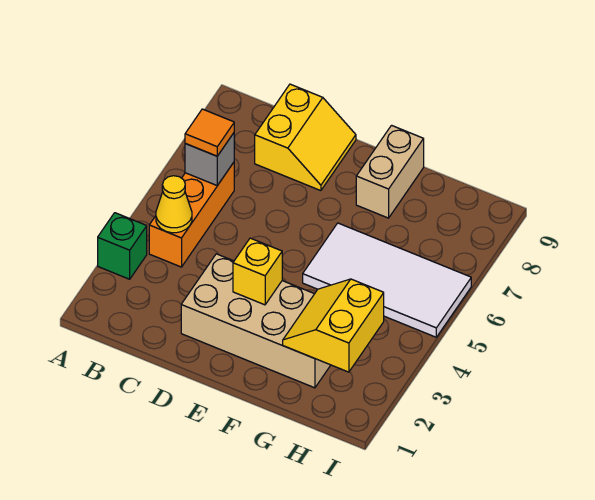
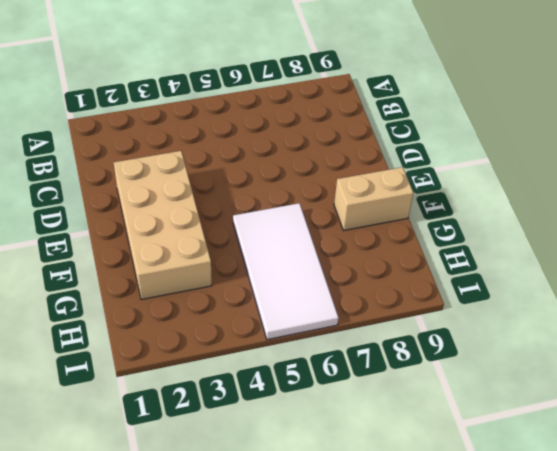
none -> green 1x1 brick [98,213,147,279]
none -> orange 1x3 brick [149,163,234,267]

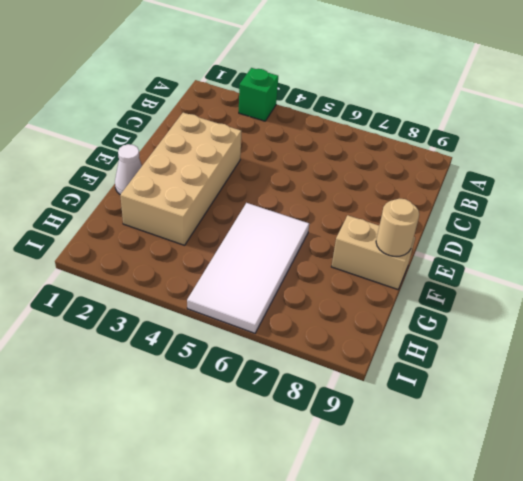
white 1x1 cone [115,144,142,194] -> none
tan 1x1 round brick [376,199,419,256] -> none
none -> orange 1x3 brick [149,163,234,267]
none -> yellow 2x2 slope [255,84,356,191]

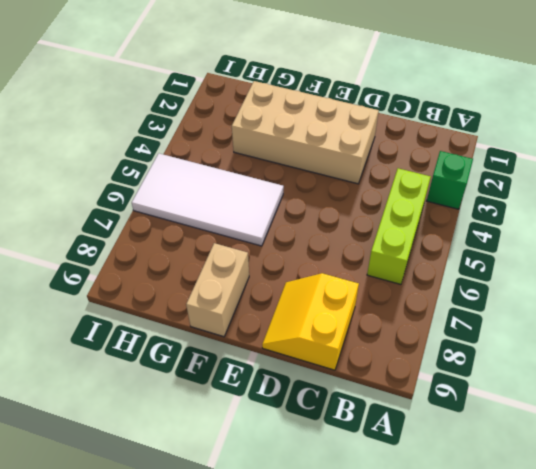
lime 1x3 brick [367,168,431,284] -> orange 1x3 brick [149,163,234,267]
none -> yellow 1x1 cone [156,176,192,233]
none -> grey 1x1 brick [185,133,234,185]

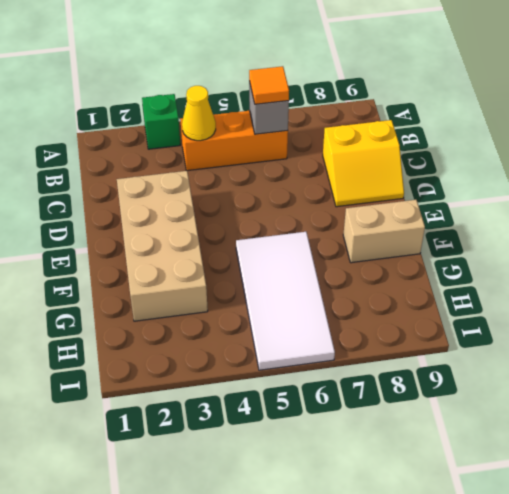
none -> yellow 1x1 brick [233,238,282,305]
none -> yellow 2x2 slope [283,279,384,372]

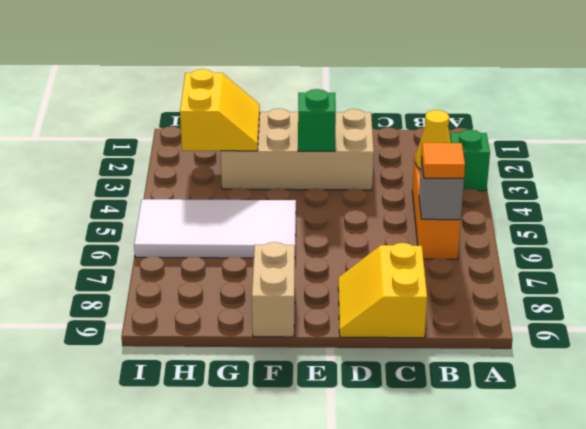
green 1x1 brick [298,89,336,151] -> yellow 1x1 brick [233,238,282,305]

